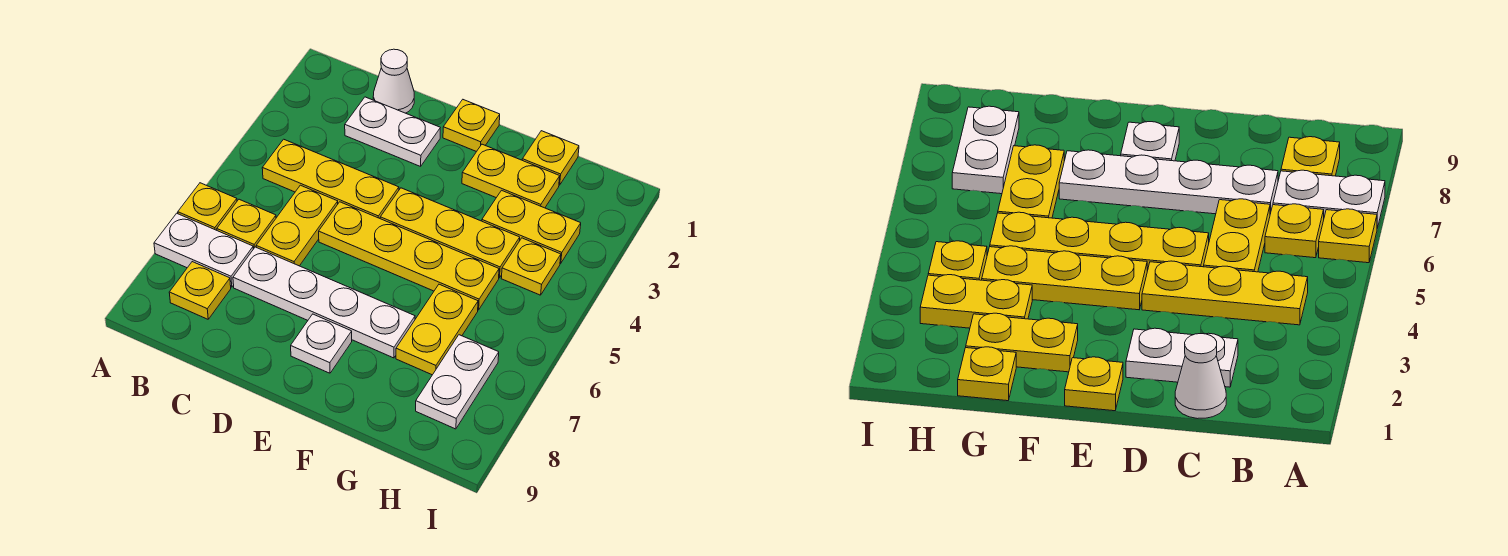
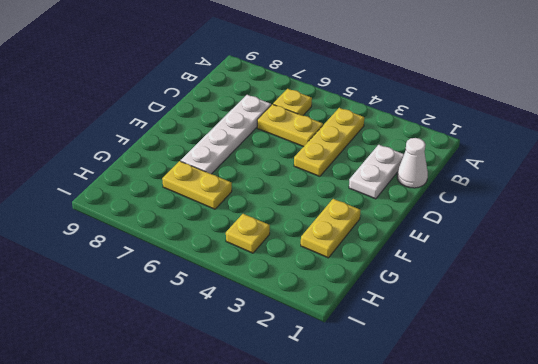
none -> yellow 1x1 plate [178,183,237,230]
none -> white 1x2 plate [154,213,253,287]
none -> yellow 1x1 plate [169,262,231,319]

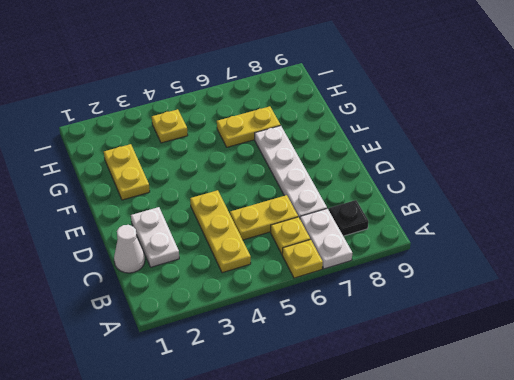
black 1x1 plate [329,200,368,236] -> yellow 1x1 plate [169,262,231,319]
none -> yellow 1x4 plate [319,202,499,310]
none -> yellow 1x1 plate [443,100,500,152]
none -> yellow 1x3 plate [380,188,520,278]

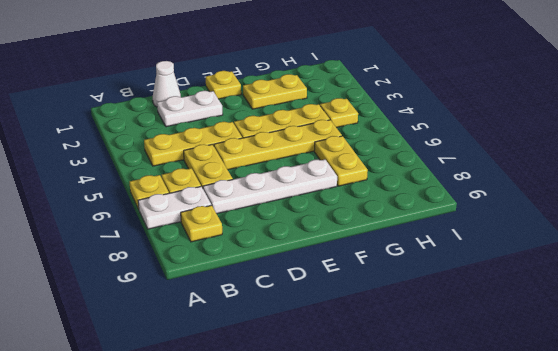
none -> white 1x1 plate [291,314,352,373]
none -> yellow 1x1 plate [522,131,579,185]
none -> yellow 1x2 plate [482,190,581,263]

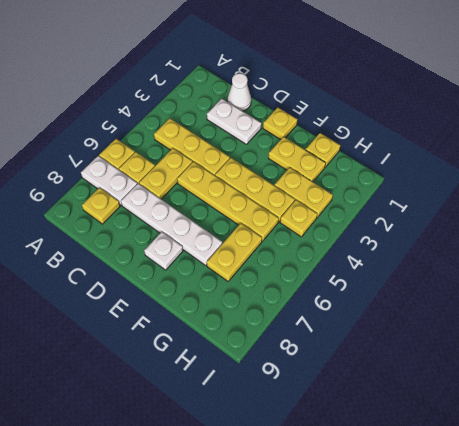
none -> white 1x2 plate [416,335,499,429]

